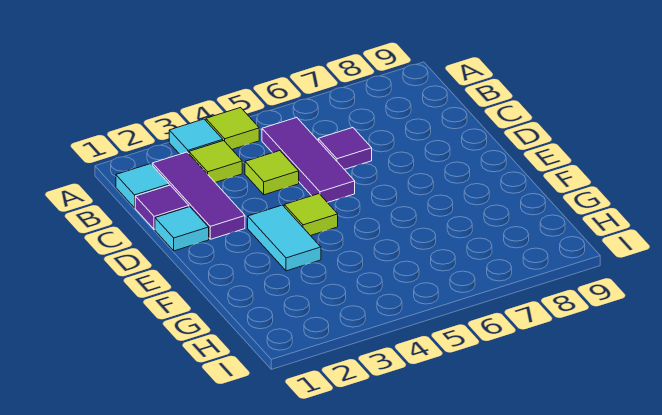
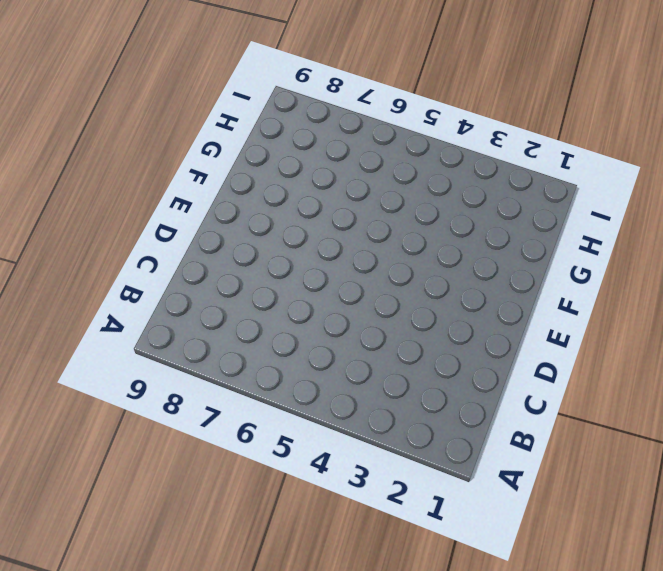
none -> cyan 1x1 tile [169,119,223,154]
none -> lime 1x1 tile [206,108,259,149]
none -> cyan 1x1 tile [116,164,169,208]

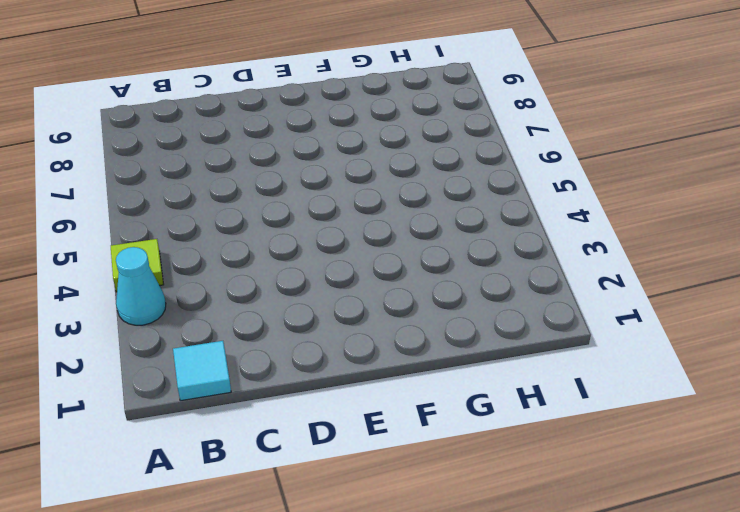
cyan 1x1 cone [116,247,166,325] -> cyan 1x1 tile [169,119,223,154]
none -> purple 1x3 tile [152,152,245,239]
none -> lime 1x1 tile [189,141,242,182]
none -> purple 1x3 tile [262,118,355,203]

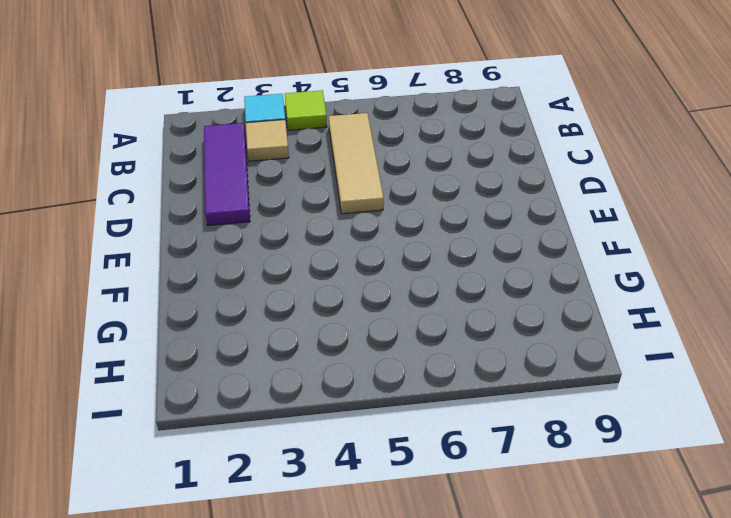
tan 1x1 tile [246,120,289,161] -> lime 1x1 tile [189,141,242,182]
tan 1x3 tile [329,113,384,214] -> purple 1x3 tile [262,118,355,203]
none -> cyan 1x1 tile [116,164,169,208]
none -> purple 1x1 tile [135,185,189,229]
none -> lime 1x1 tile [245,151,299,195]

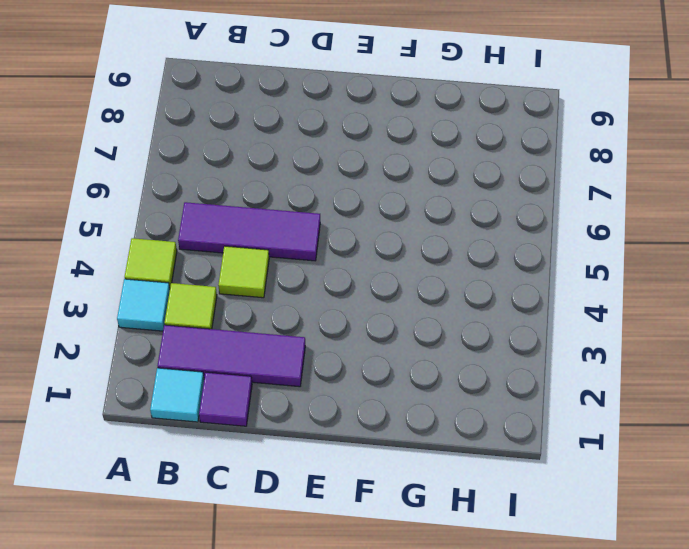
none -> purple 1x1 tile [318,127,372,169]
none -> cyan 1x1 tile [155,207,209,251]
none -> cyan 1x2 tile [248,205,321,271]

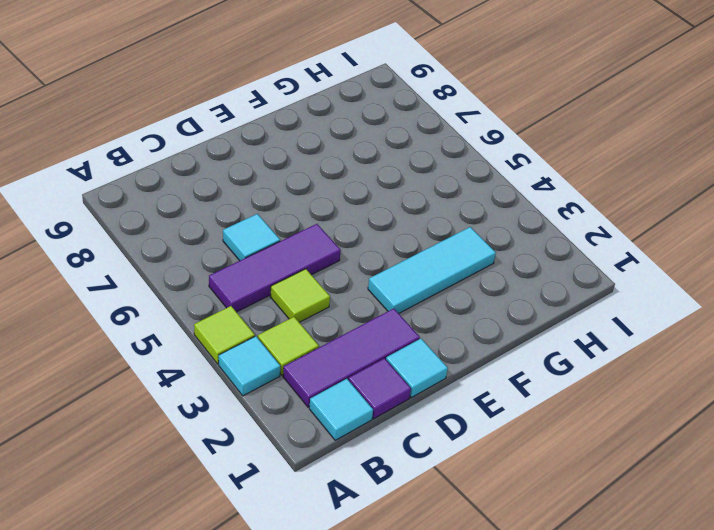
cyan 1x1 tile [223,214,280,261] -> purple 1x1 tile [318,127,372,169]
cyan 1x3 tile [368,227,496,313] -> cyan 1x2 tile [248,205,321,271]
none -> lime 1x1 tile [284,194,338,236]

